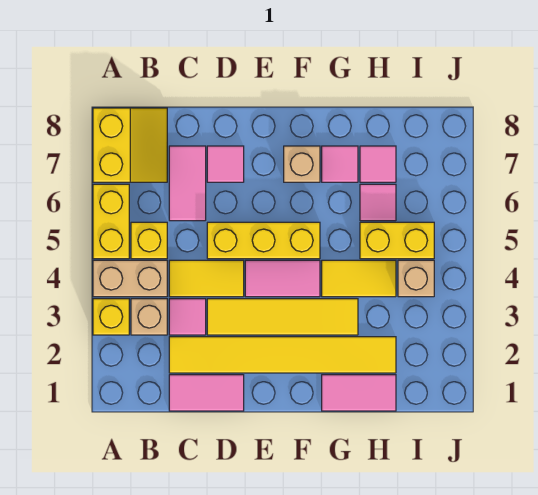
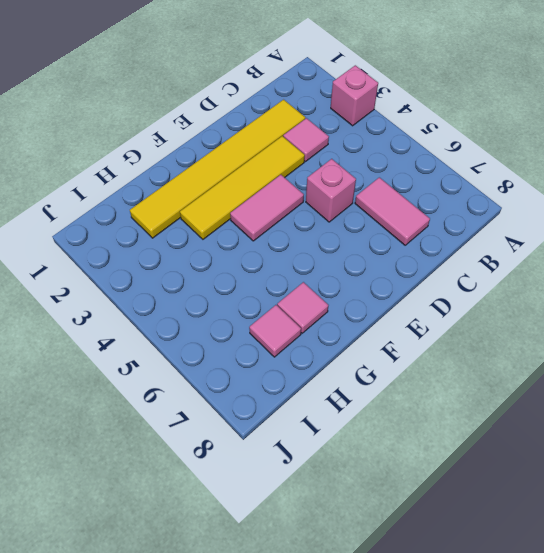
pink 1x1 brick [331,65,378,126] -> yellow 1x1 brick [93,299,129,335]
pink 1x1 brick [306,159,356,222] -> yellow 1x3 brick [207,222,320,259]
none -> tan 1x2 brick [93,260,167,297]
none -> yellow 1x2 brick [93,184,129,259]
none -> yellow 2x2 slope [93,108,167,182]

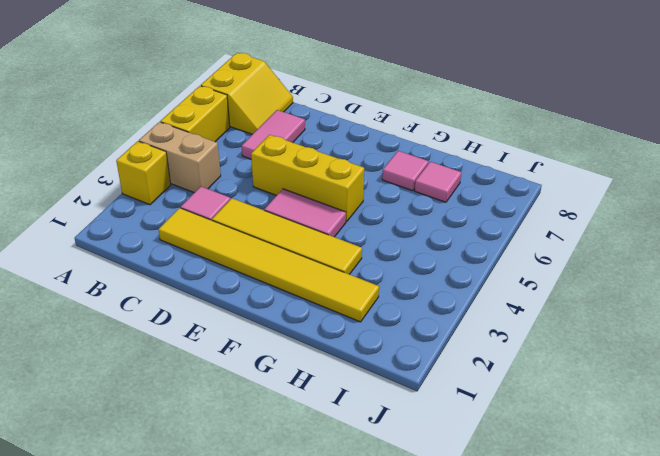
none -> tan 1x1 brick [131,299,167,335]
none -> yellow 1x1 brick [131,222,167,259]
none -> pink 1x2 tile [169,375,244,411]

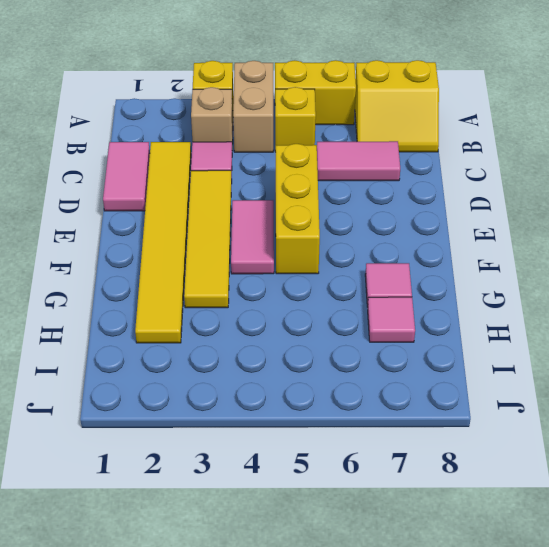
none -> yellow 1x2 tile [169,260,244,297]
none -> pink 1x1 tile [207,146,244,182]
none -> tan 1x1 brick [284,146,320,182]

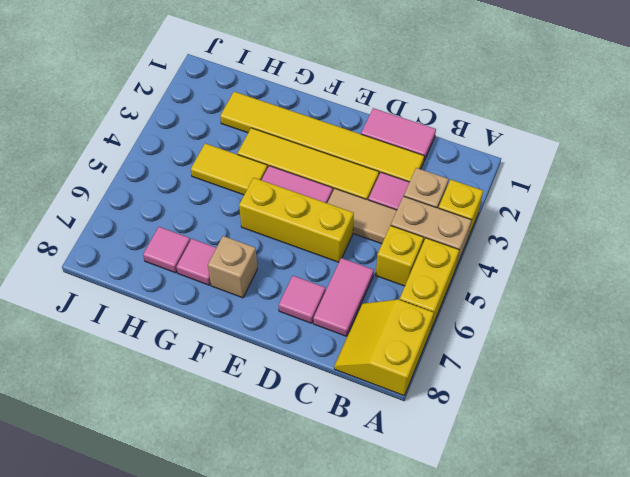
tan 1x2 tile [328,189,397,244] -> yellow 1x2 tile [169,260,244,297]
none -> pink 1x2 tile [322,375,396,411]
none -> yellow 1x2 brick [360,222,434,259]
none -> pink 1x1 tile [360,184,396,221]

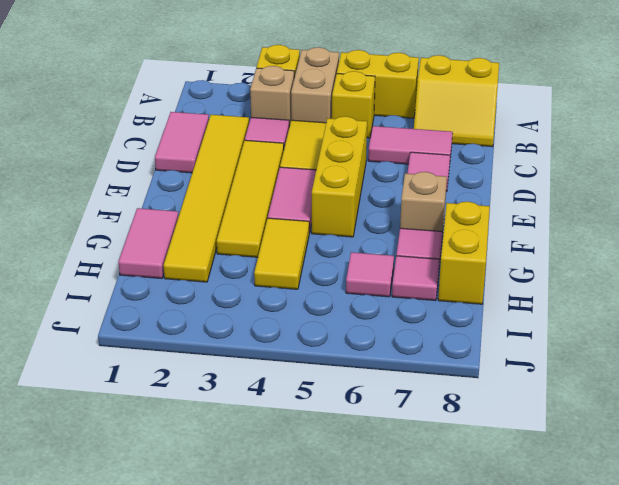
yellow 1x2 brick [438,202,490,304] -> yellow 1x2 brick moved to [360,222,434,259]
none -> tan 1x1 brick [398,260,434,297]

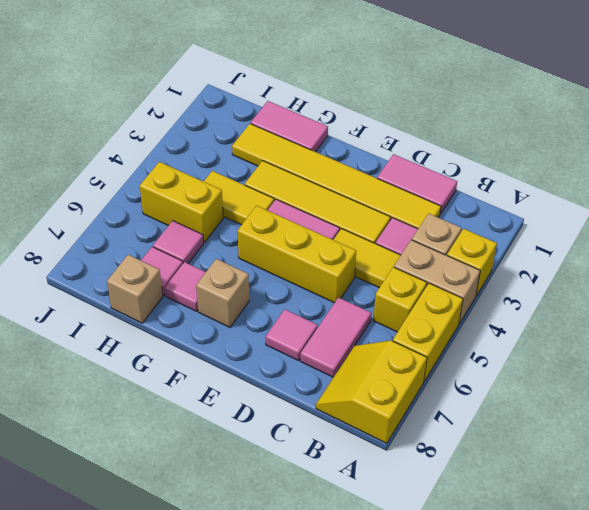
tan 1x1 brick [107,255,163,323] -> tan 1x1 brick moved to [398,260,434,297]

